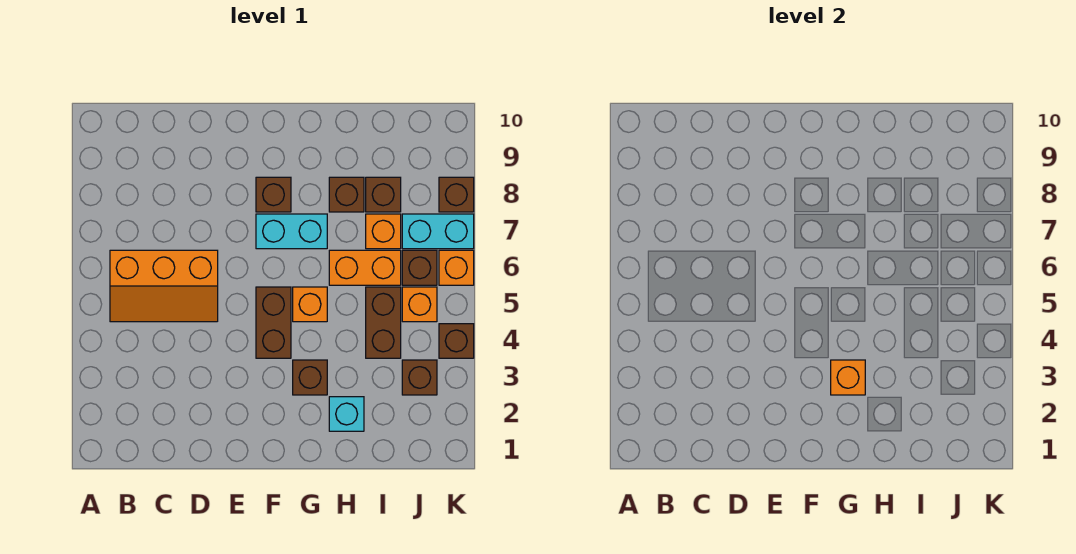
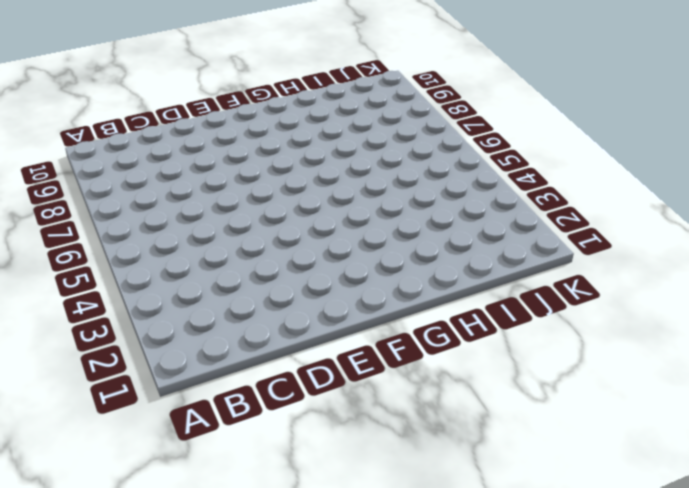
none -> orange 2x3 slope [110,250,218,322]
none -> brown 1x2 brick [256,287,291,358]
none -> cyan 1x2 brick [256,214,327,249]

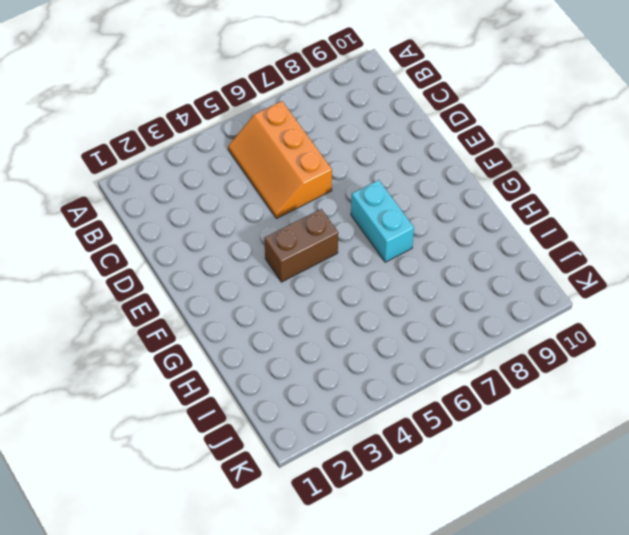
none -> brown 1x1 brick [256,177,291,212]
none -> brown 1x1 brick [293,360,327,395]
none -> orange 1x1 brick [293,287,327,322]

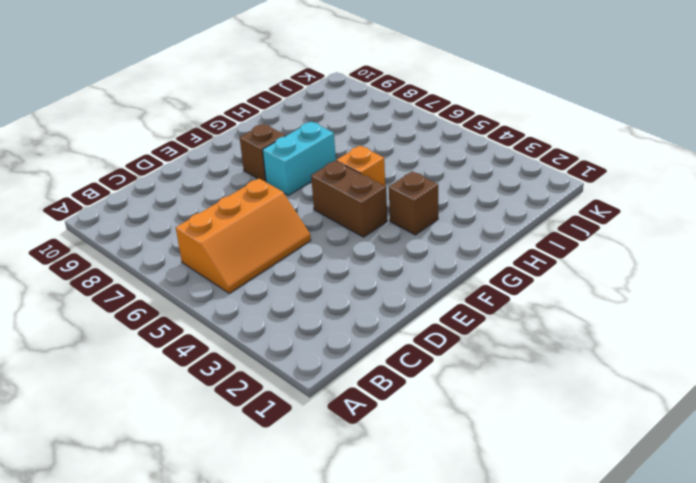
none -> cyan 1x1 brick [329,397,364,431]
none -> orange 1x2 brick [329,250,401,285]
none -> brown 1x1 brick [329,177,364,212]

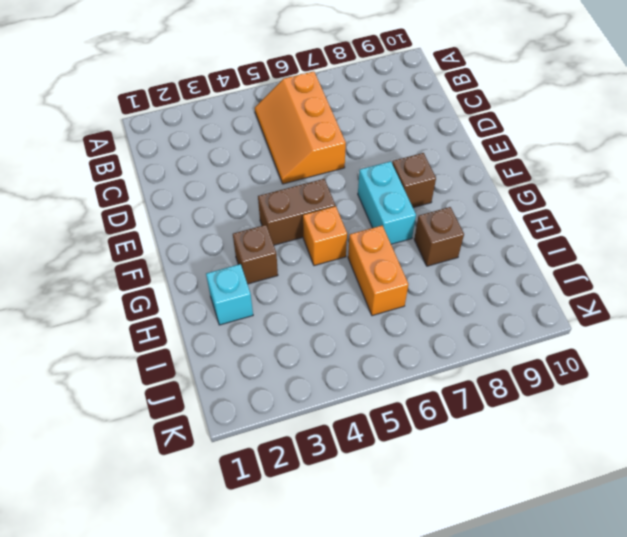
none -> brown 1x2 brick [366,287,401,358]
none -> orange 1x1 brick [366,214,401,249]
none -> brown 1x1 brick [366,177,401,212]

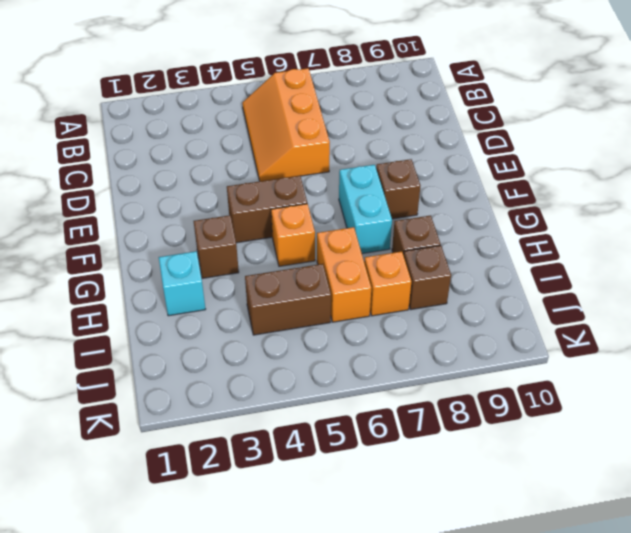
none -> brown 1x1 brick [402,360,437,395]
none -> orange 1x1 brick [402,287,437,322]
none -> brown 1x1 brick [402,250,437,285]

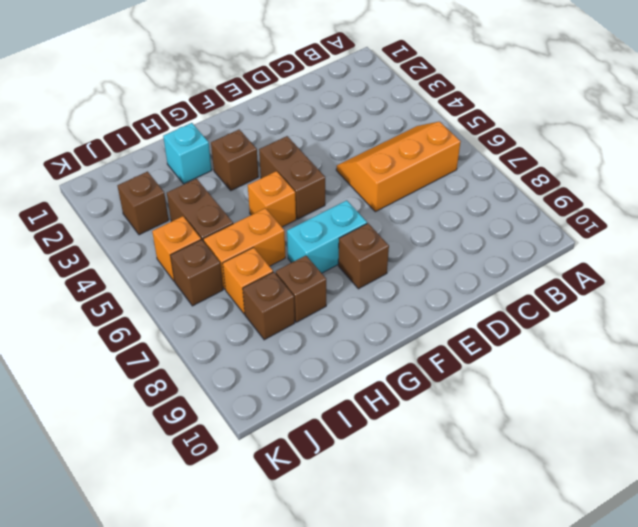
none -> cyan 1x2 brick [402,214,474,249]
none -> brown 1x1 brick [439,324,474,358]
none -> orange 1x1 brick [439,250,474,285]

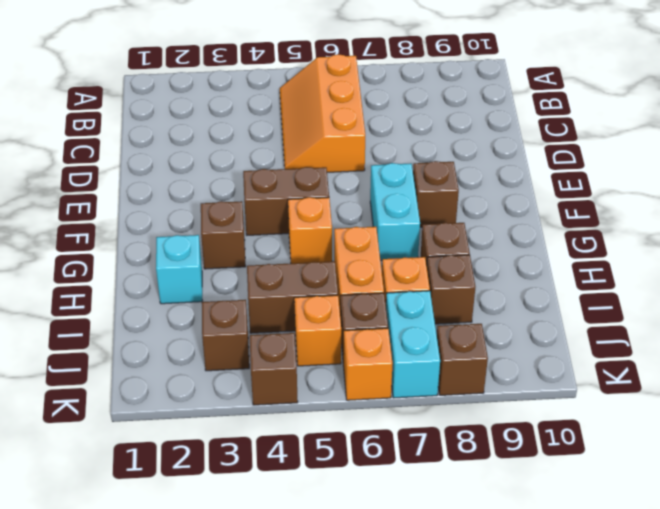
none -> orange 1x1 brick [831,360,865,395]

